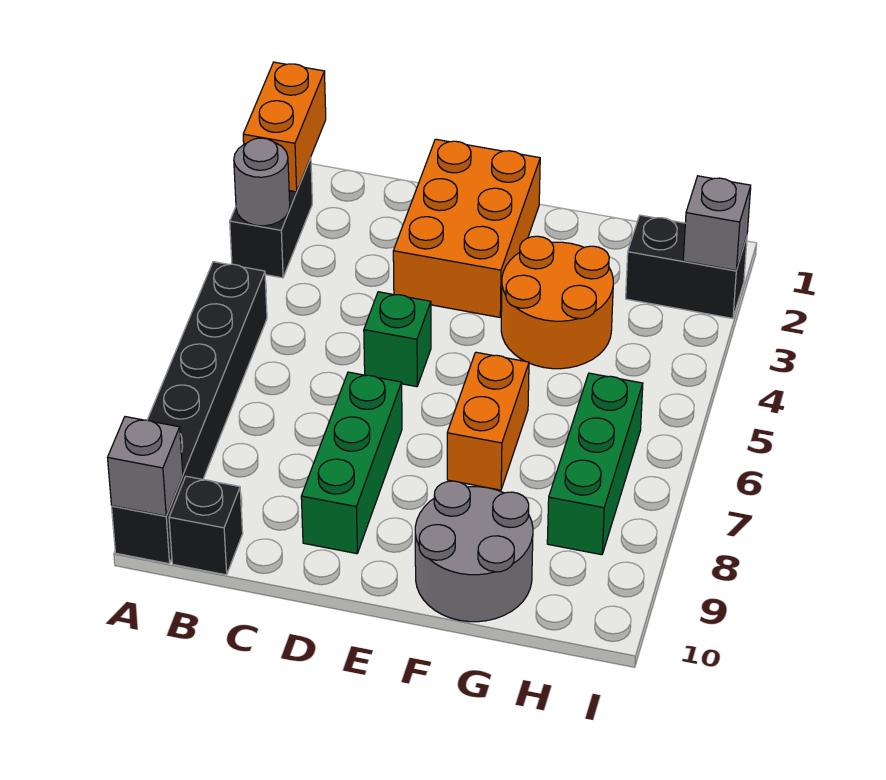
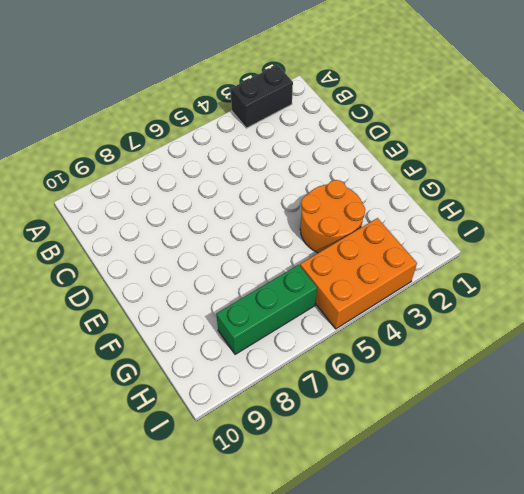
orange 2x3 brick [300,218,417,329] -> orange 2x3 brick moved to [393,139,540,317]
none -> black 1x6 brick [112,262,267,564]
none -> black 1x1 brick [169,476,243,575]
none -> green 1x1 brick [364,292,431,387]

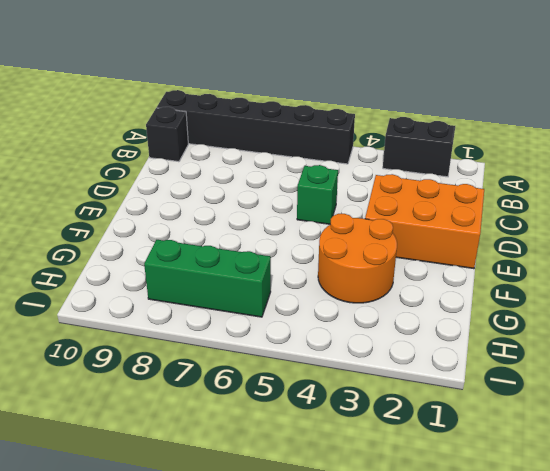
none -> green 1x3 brick [301,372,402,554]
none -> orange 1x2 brick [447,352,529,490]
none -> grey 2x2 round brick [415,481,533,622]

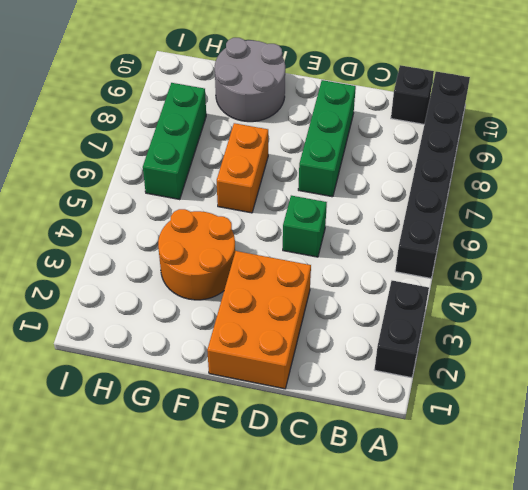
none -> black 1x2 brick [626,215,747,318]
none -> orange 1x2 brick [243,62,326,192]
none -> grey 1x1 round brick [234,138,290,226]

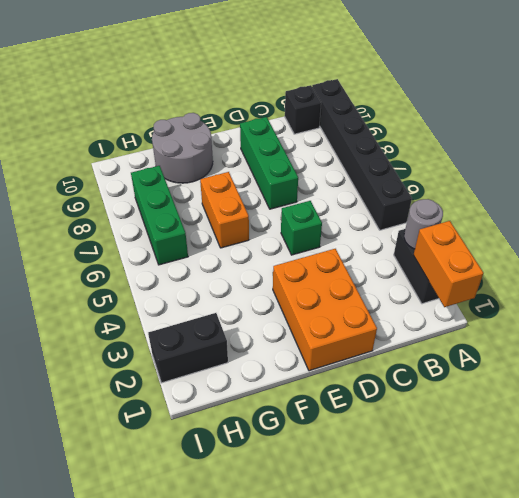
none -> orange 2x2 round brick [501,236,613,369]
none -> grey 1x1 brick [108,417,183,516]
none -> grey 1x1 brick [683,176,751,270]

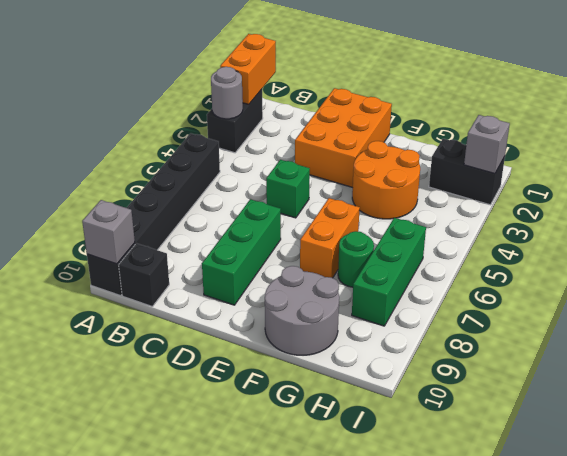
green 1x1 round brick [338,231,374,287] -> none

